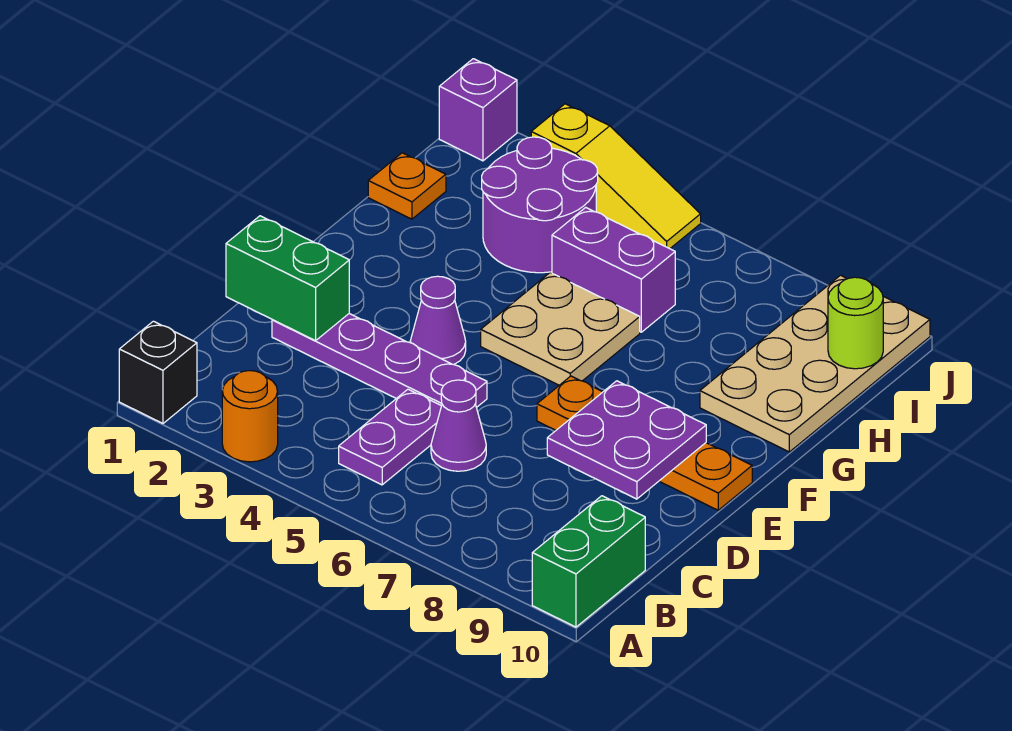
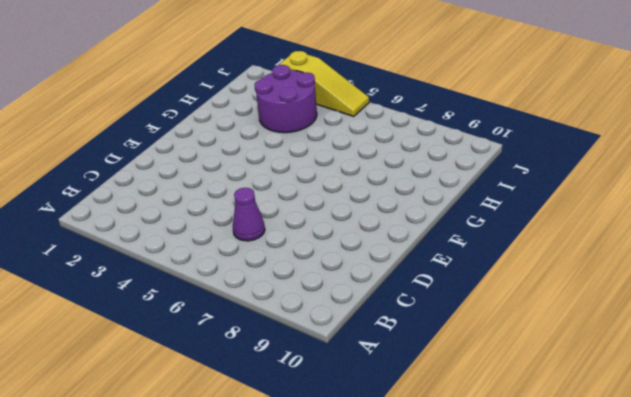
none -> black 1x1 brick [119,321,197,423]
none -> orange 1x1 round brick [222,371,278,462]
none -> green 1x2 brick [532,496,645,627]

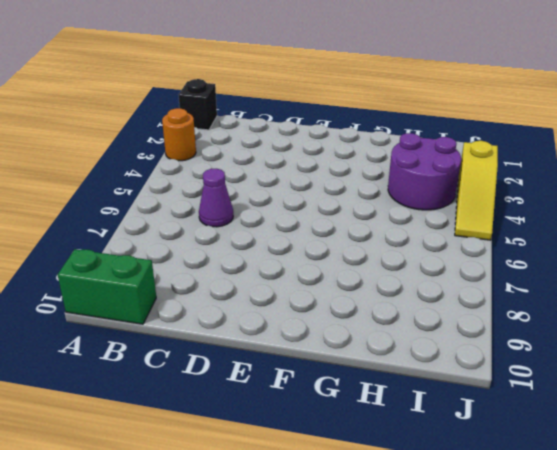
none -> purple 1x2 plate [339,389,441,485]
none -> purple 1x4 plate [272,314,487,407]
none -> purple 1x1 cone [410,276,466,365]

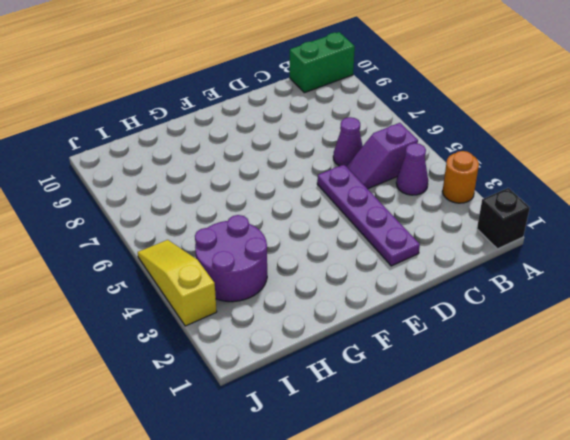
purple 1x1 cone [396,143,428,195] -> purple 1x1 cone moved to [410,276,466,365]
purple 1x2 slope [346,123,418,189] -> purple 1x2 plate [339,389,441,485]
none -> orange 1x4 plate [537,376,752,510]
none -> tan 2x2 plate [481,273,640,385]
none -> tan 2x4 plate [700,275,930,452]

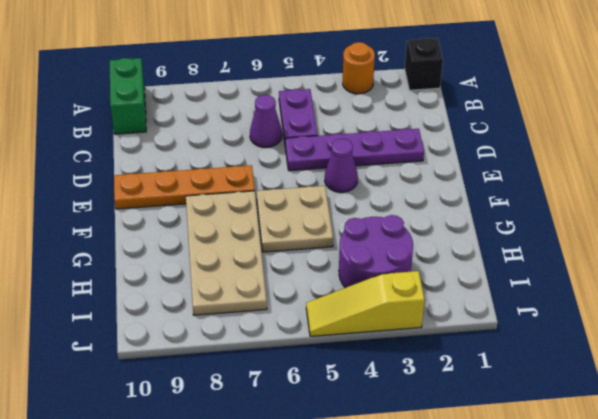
tan 2x4 plate [186,191,267,315] -> tan 2x4 plate moved to [700,275,930,452]
none -> orange 1x1 plate [368,153,446,219]
none -> purple 1x2 brick [552,207,675,332]
none -> purple 1x1 brick [439,59,517,161]

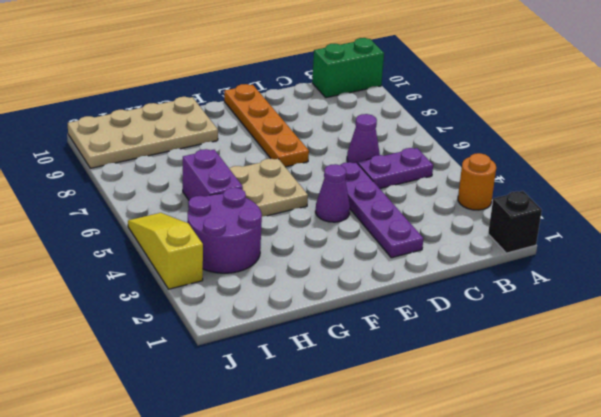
none -> orange 1x1 plate [368,153,446,219]
none -> purple 1x1 brick [439,59,517,161]
none -> green 1x2 brick [226,216,349,341]

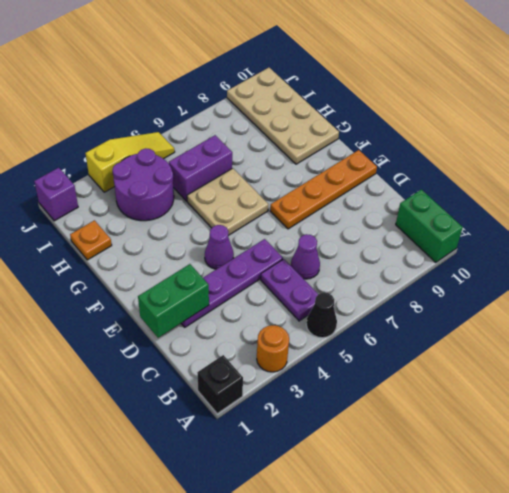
black 1x1 cone [306,293,337,338] -> none
none -> purple 2x2 plate [547,381,706,499]
none -> lime 1x1 round brick [828,277,883,369]

